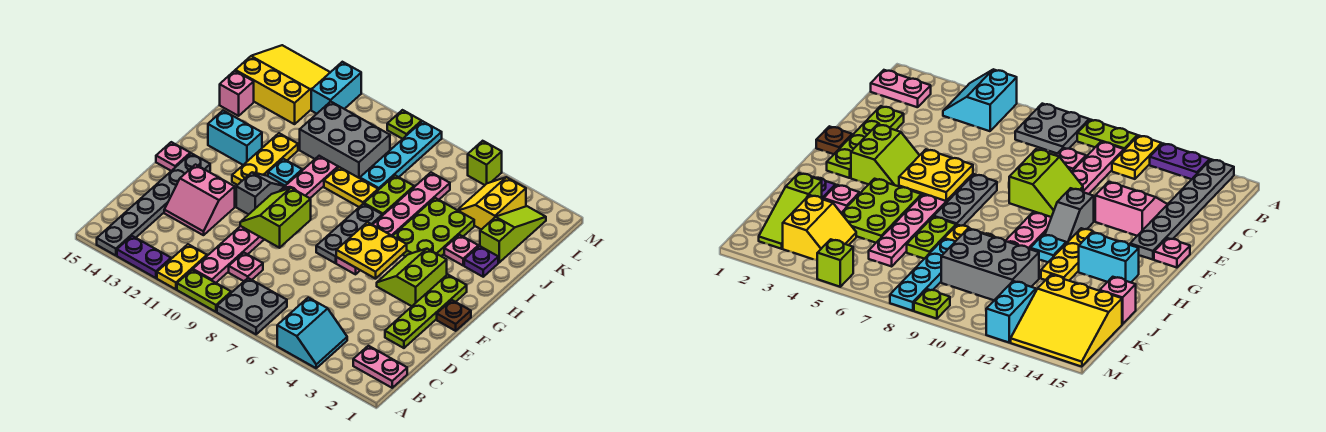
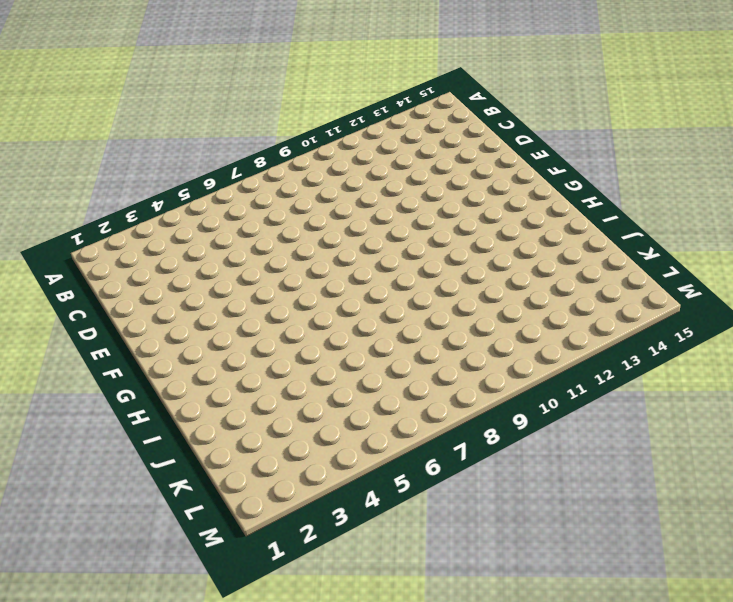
none -> cyan 2x2 slope [277,298,347,368]
none -> grey 2x2 plate [217,278,287,334]
none -> lime 1x2 plate [177,270,231,312]
none -> yellow 1x2 plate [157,244,207,289]

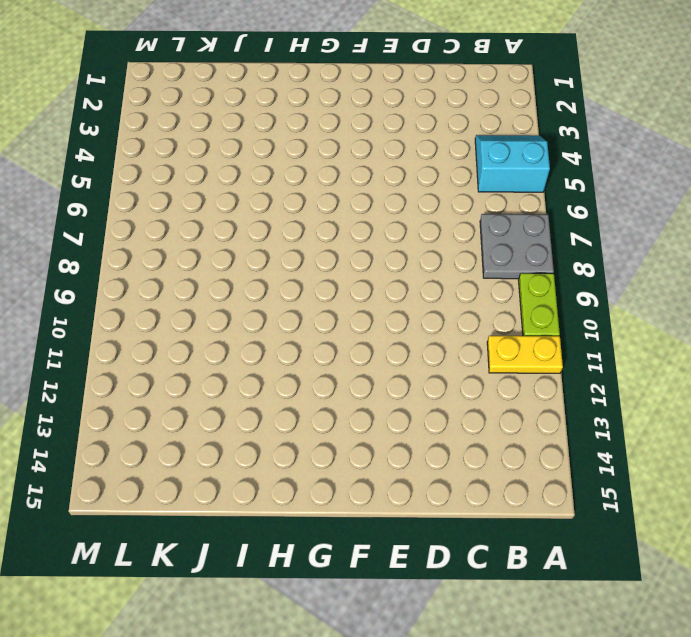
none -> purple 1x2 plate [117,236,171,278]
none -> grey 1x6 plate [97,153,210,255]
none -> pink 1x2 plate [353,346,407,388]
none -> pink 1x8 plate [193,156,338,283]

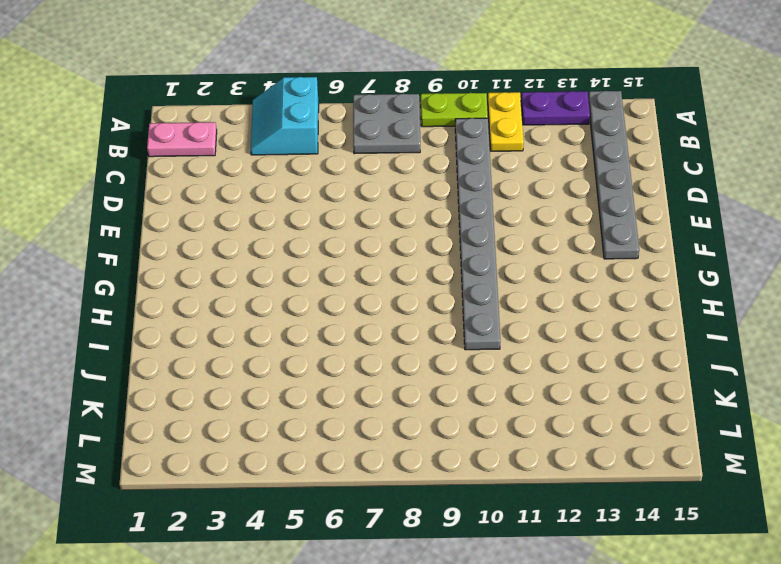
grey 1x8 plate [455,118,500,350] -> pink 1x8 plate [193,156,338,283]
none -> pink 1x1 plate [229,253,263,281]
none -> lime 1x4 plate [385,274,467,348]
none -> pink 2x2 slope [164,165,235,235]
none -> brown 1x1 plate [437,300,471,331]

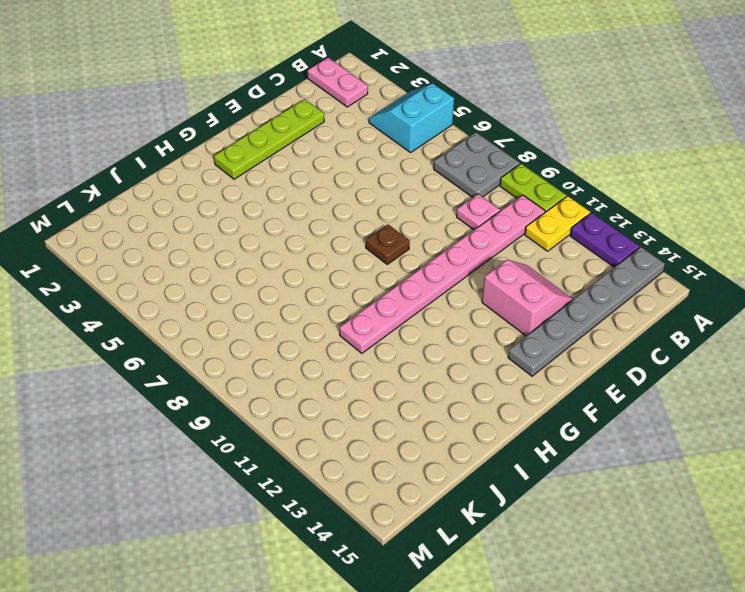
brown 1x1 plate [366,225,410,264] -> brown 1x1 plate moved to [437,300,471,331]
none -> lime 2x2 slope [377,249,447,306]
none -> pink 1x6 plate [336,173,450,274]
none -> grey 1x3 plate [316,204,382,263]
none -> grey 1x2 slope [236,173,285,214]

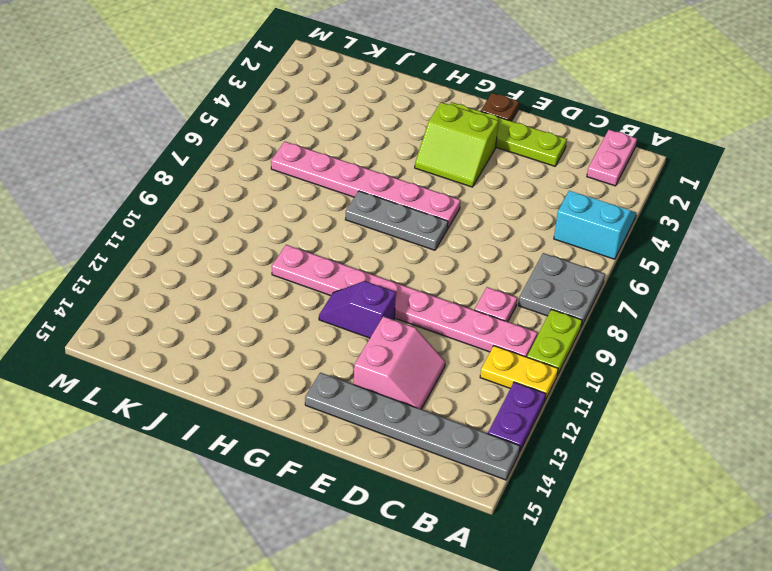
purple 1x2 slope [319,281,396,338] -> grey 1x2 slope [236,173,285,214]
none -> pink 1x1 plate [156,142,190,171]
none -> yellow 1x3 plate [232,133,298,185]
none -> lime 2x3 plate [393,198,474,256]
none -> cyan 1x1 plate [268,159,302,186]

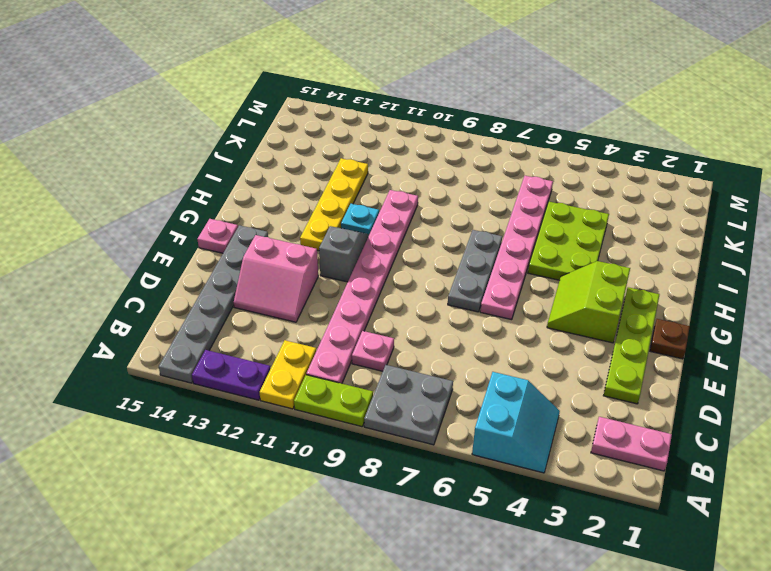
yellow 1x4 plate [300,158,368,251] -> yellow 1x3 plate [232,133,298,185]
none -> cyan 1x2 brick [208,111,262,165]
none -> purple 1x1 plate [464,246,498,277]
none -> pink 1x1 plate [444,235,478,265]
none -> lime 1x2 plate [364,175,414,216]

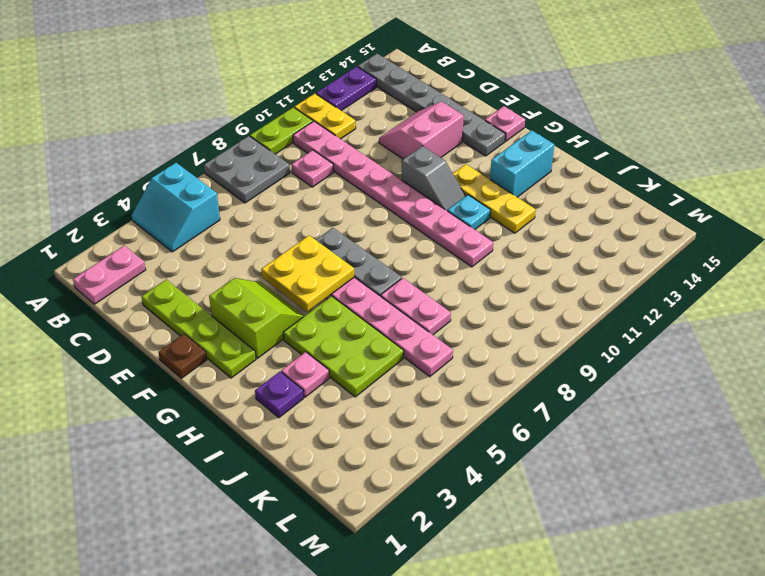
pink 1x2 plate [381,278,451,335] -> lime 1x2 plate [364,175,414,216]
none -> yellow 1x2 plate [324,167,378,207]
none -> lime 1x3 slope [480,206,546,262]
none -> cyan 1x4 plate [360,121,442,190]
none -> grey 2x3 brick [300,102,390,178]

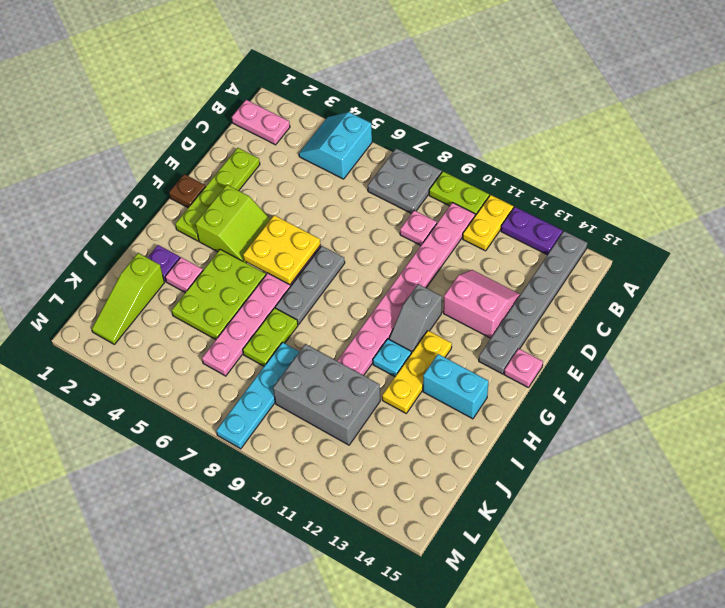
none -> yellow 1x2 plate [324,167,378,207]
none -> pink 1x1 brick [220,71,254,116]
none -> yellow 2x2 slope [458,177,526,229]
none -> yellow 3x3 slope [235,45,330,124]

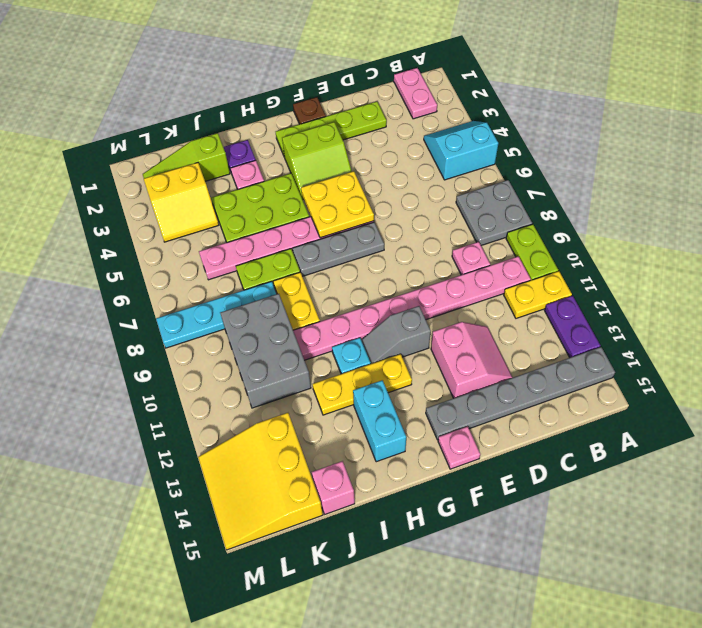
none -> cyan 1x2 brick [311,62,361,114]
none -> lime 1x1 brick [468,141,502,185]
none -> lime 1x1 plate [387,110,422,139]
none -> lime 2x2 slope [240,188,311,248]

